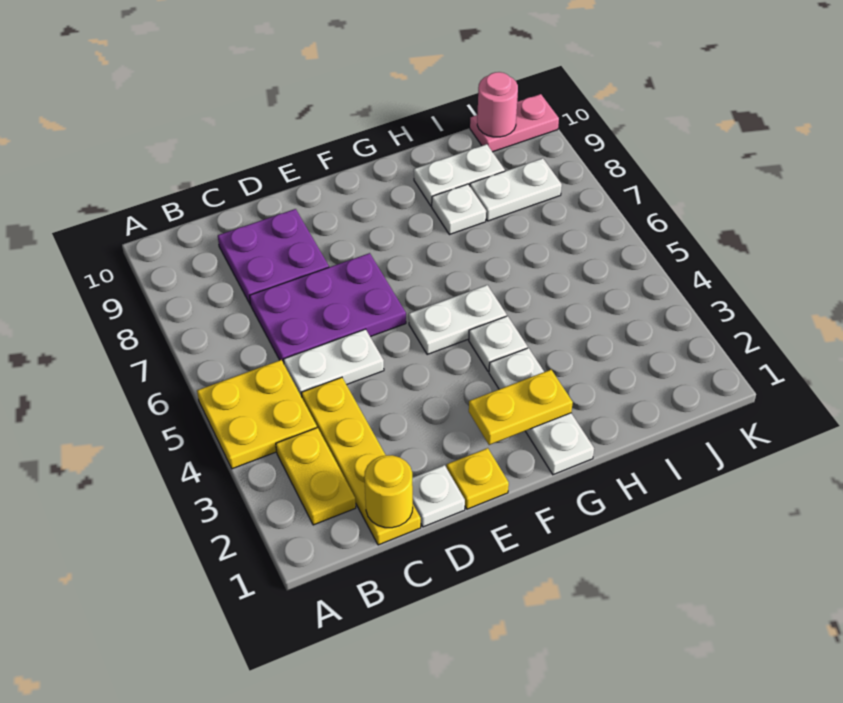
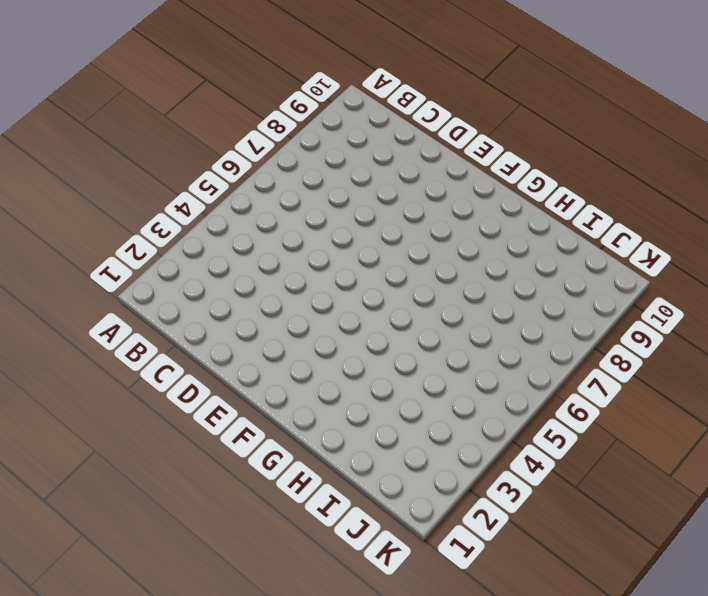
none -> yellow 2x2 plate [197,360,317,469]
none -> yellow 1x2 plate [276,428,356,525]
none -> yellow 1x4 plate [301,377,421,545]

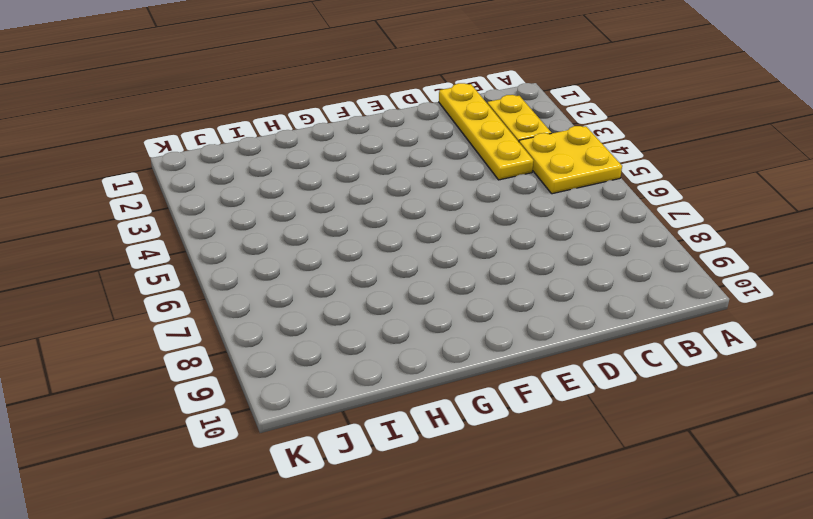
none -> white 1x2 plate [284,329,384,397]
none -> purple 2x3 plate [250,253,406,363]
none -> purple 2x2 plate [218,209,329,305]

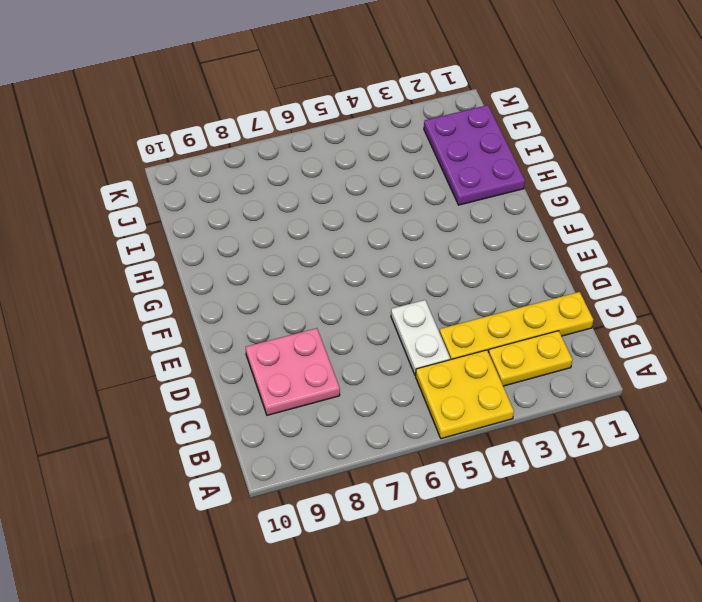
pink 2x2 plate [246,328,340,415] -> purple 2x2 plate [218,209,329,305]
purple 2x3 plate [424,105,525,205] -> purple 2x3 plate moved to [250,253,406,363]
none -> white 1x1 plate [412,465,465,527]
none -> yellow 1x1 plate [447,448,509,509]
none -> white 1x2 plate [409,285,507,355]

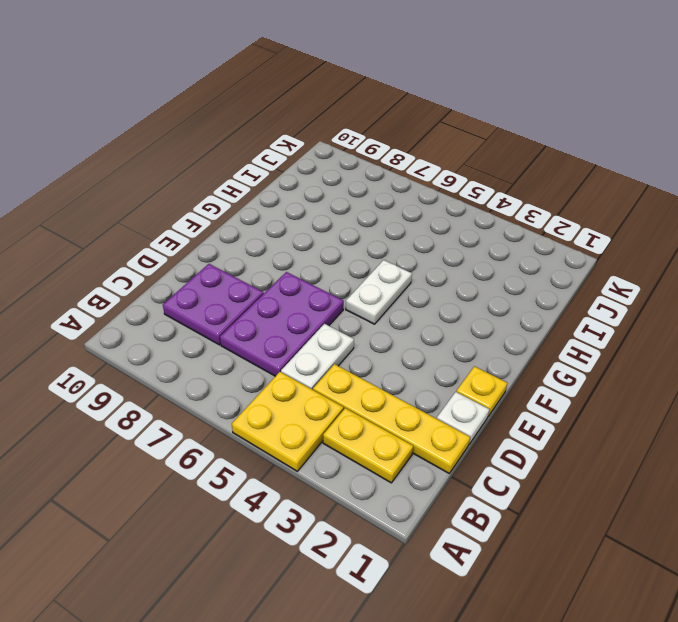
none -> white 1x3 plate [489,348,594,475]
none -> white 1x1 plate [469,316,528,372]
none -> white 1x1 plate [432,184,486,235]

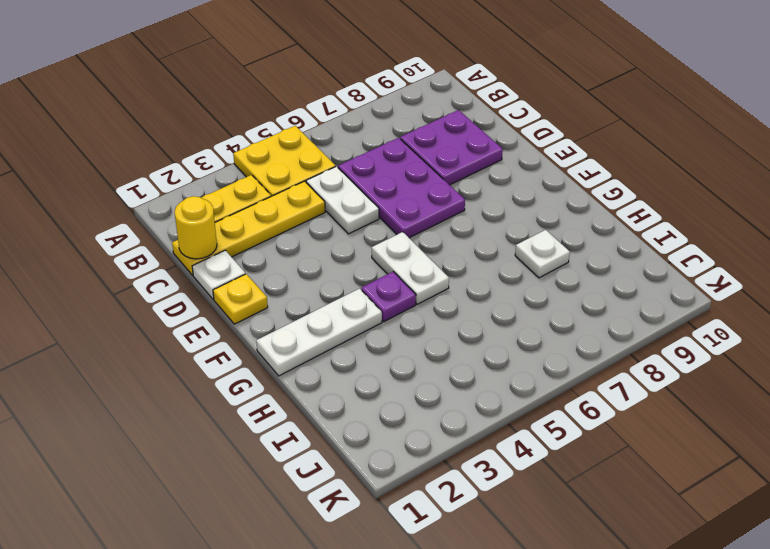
purple 1x1 plate [361,272,416,322] -> white 1x1 plate [469,316,528,372]
none -> white 1x2 plate [414,144,505,206]
none -> white 1x2 plate [470,158,562,221]
none -> pink 1x2 plate [470,94,559,152]

